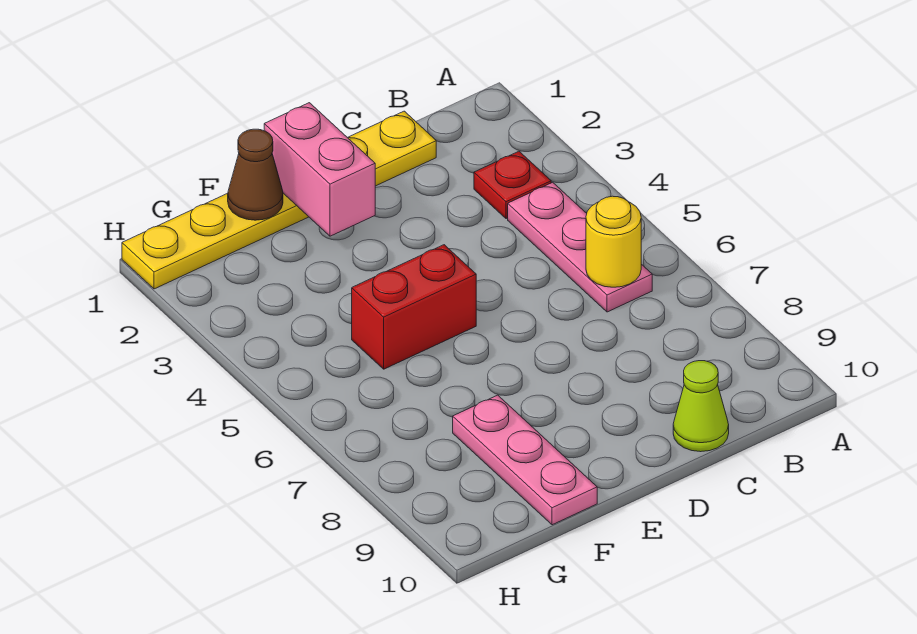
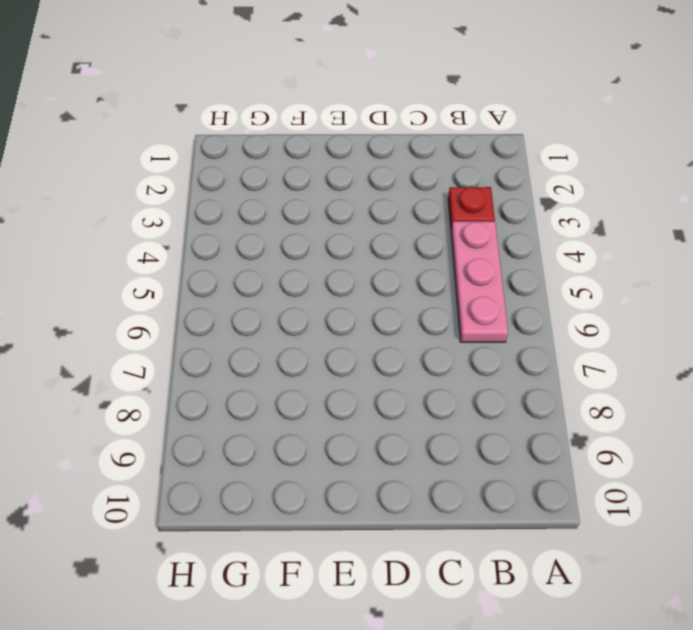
none -> yellow 1x6 plate [122,111,436,289]
none -> lime 1x1 cone [673,361,729,452]

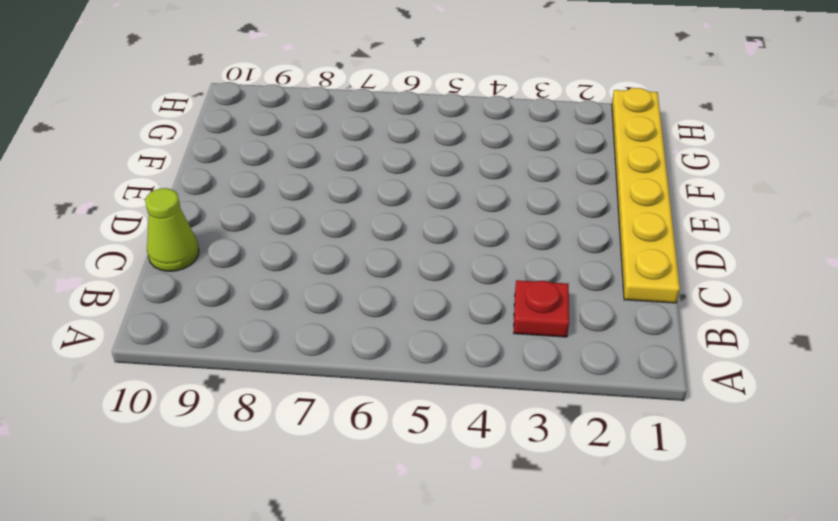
none -> pink 1x3 plate [508,182,652,312]
none -> red 1x2 brick [352,245,476,369]

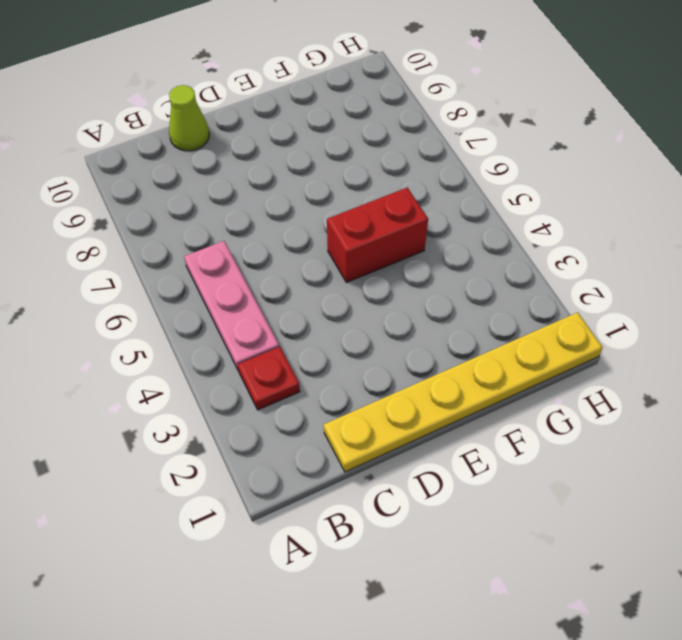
none -> pink 1x3 plate [453,395,597,525]
none -> yellow 1x1 round brick [586,196,641,287]

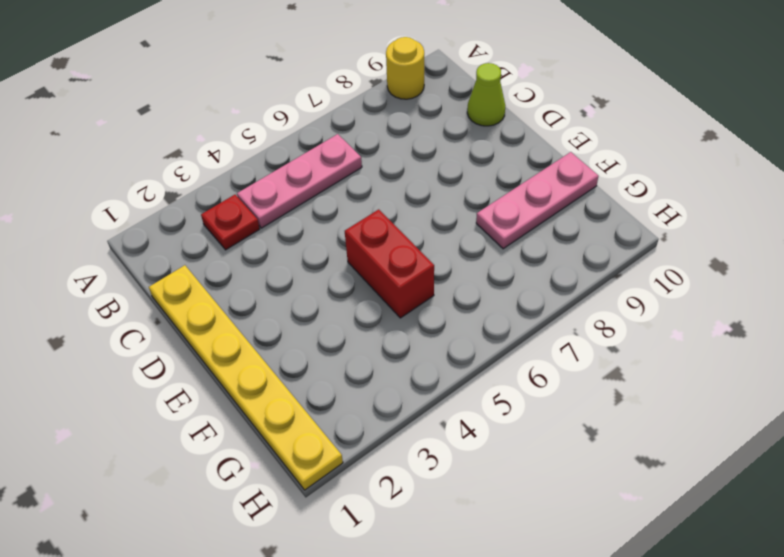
yellow 1x1 round brick [386,37,424,99] -> yellow 1x1 round brick moved to [586,196,641,287]
none -> pink 1x2 brick [264,103,375,236]
none -> brown 1x1 cone [228,129,283,220]

